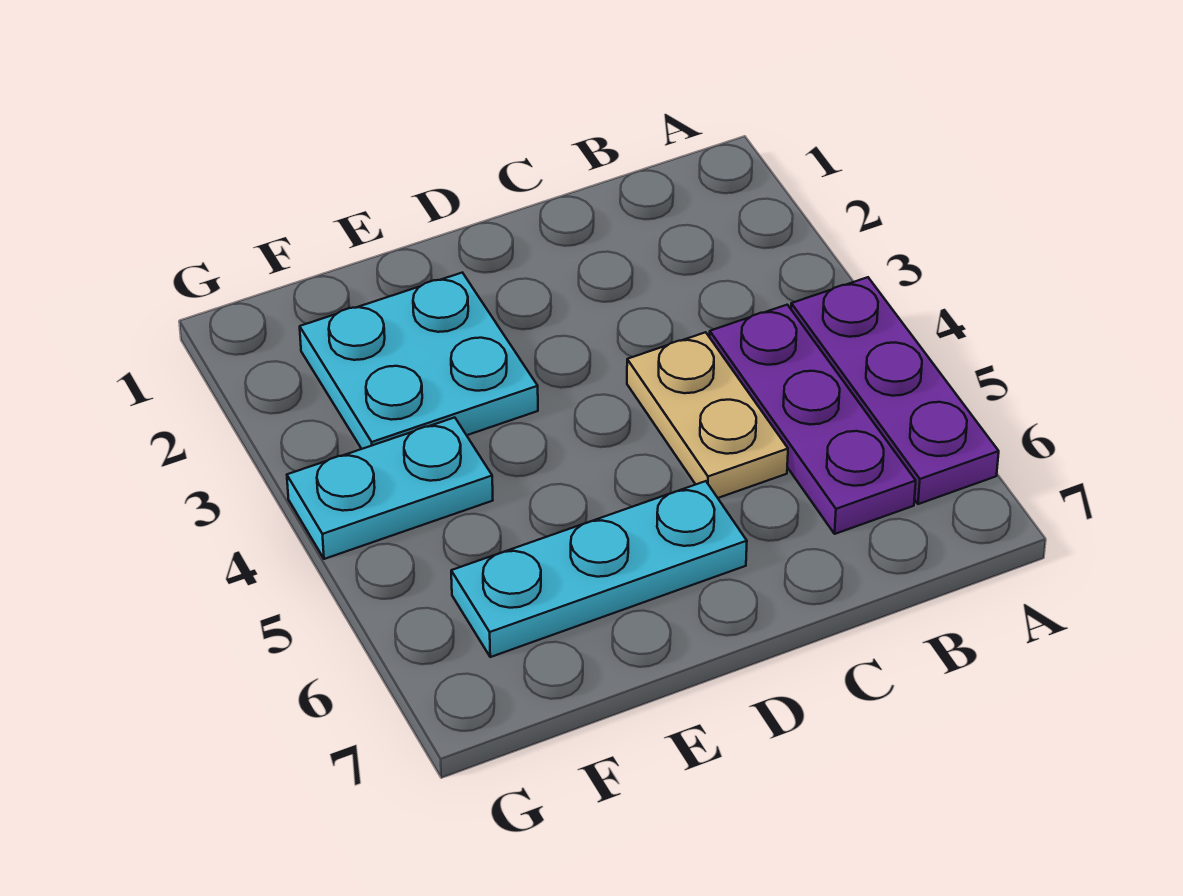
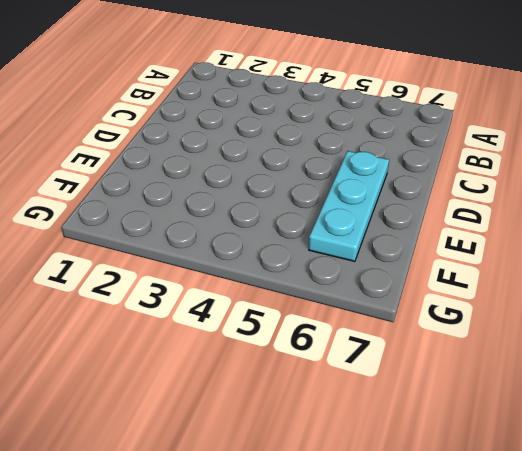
none -> purple 1x3 plate [791,277,999,504]
none -> purple 1x3 plate [710,305,916,534]

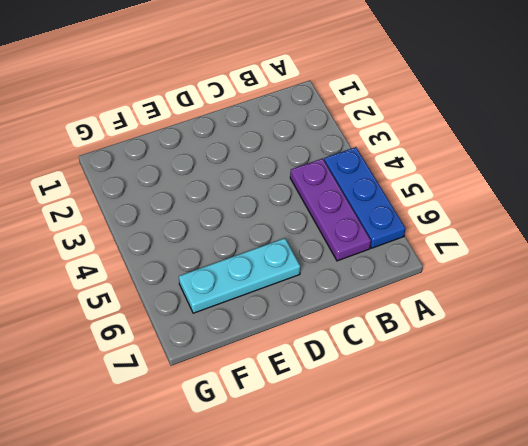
blue 1x3 plate [324,147,405,248] -> purple 1x3 plate [791,277,999,504]
none -> tan 1x2 plate [627,332,788,498]
none -> cyan 2x2 plate [300,273,538,449]

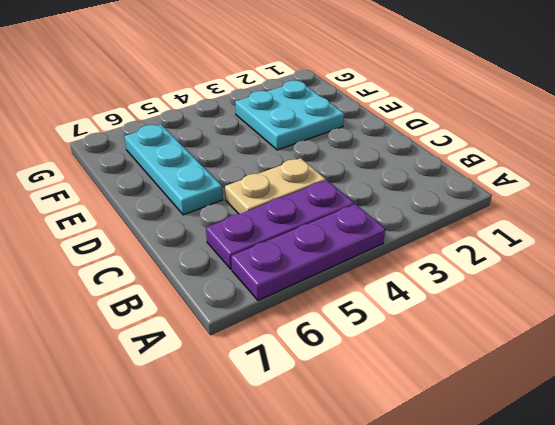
none -> cyan 1x2 plate [287,418,493,559]

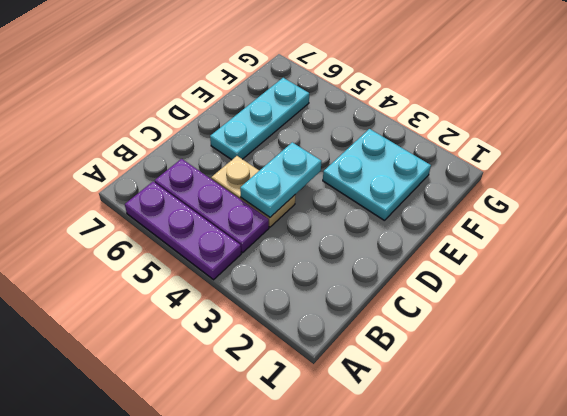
cyan 1x2 plate [240,142,322,217] -> cyan 1x2 plate moved to [287,418,493,559]

